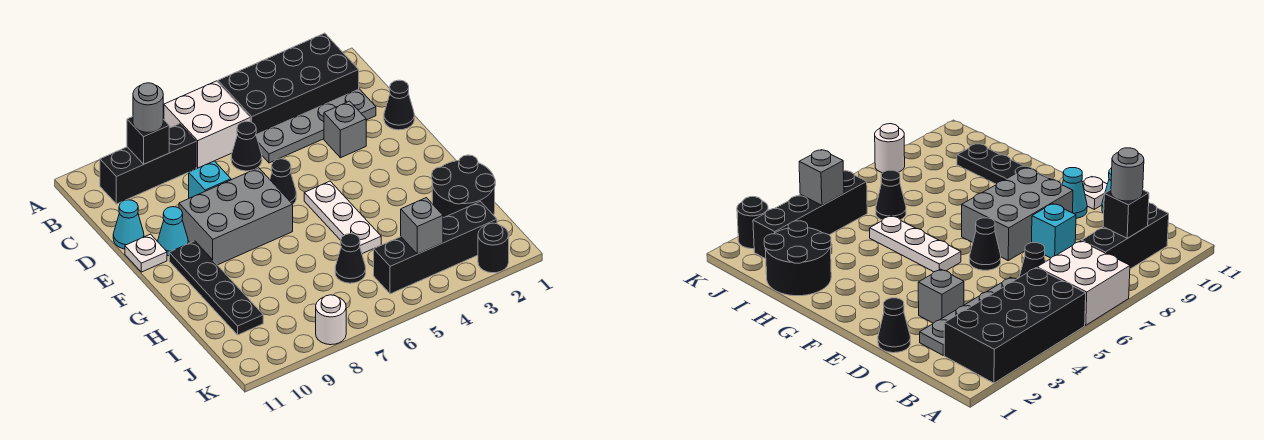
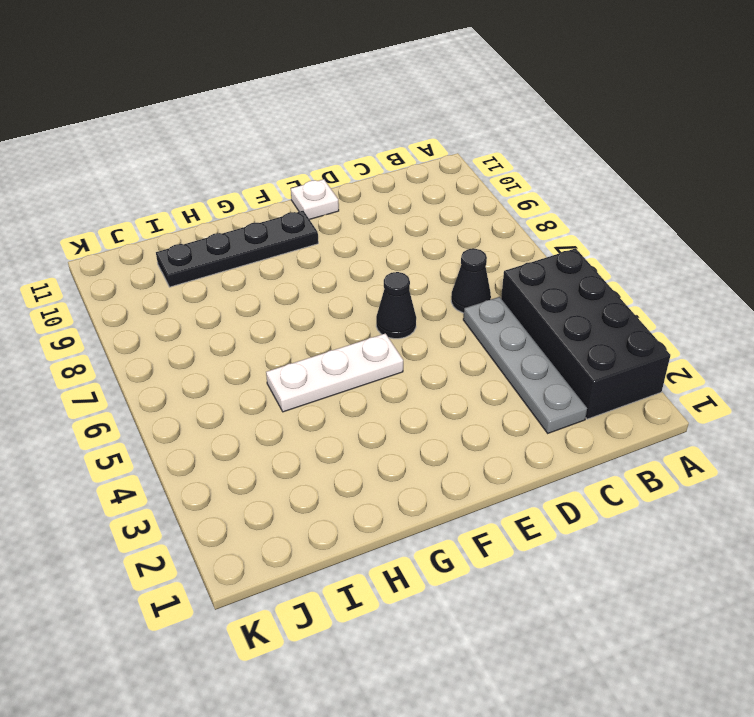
none -> white 2x2 brick [164,81,250,168]
none -> black 1x3 brick [100,124,196,204]
none -> black 1x1 cone [384,80,414,130]

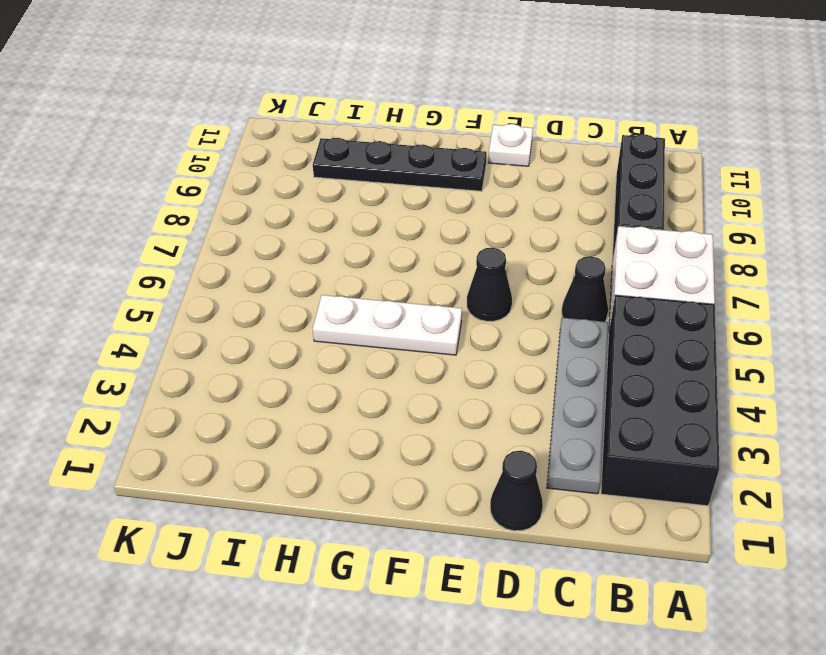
none -> grey 1x1 brick [324,101,366,158]
none -> cyan 1x1 brick [189,161,231,198]
none -> cyan 1x1 cone [113,200,144,249]

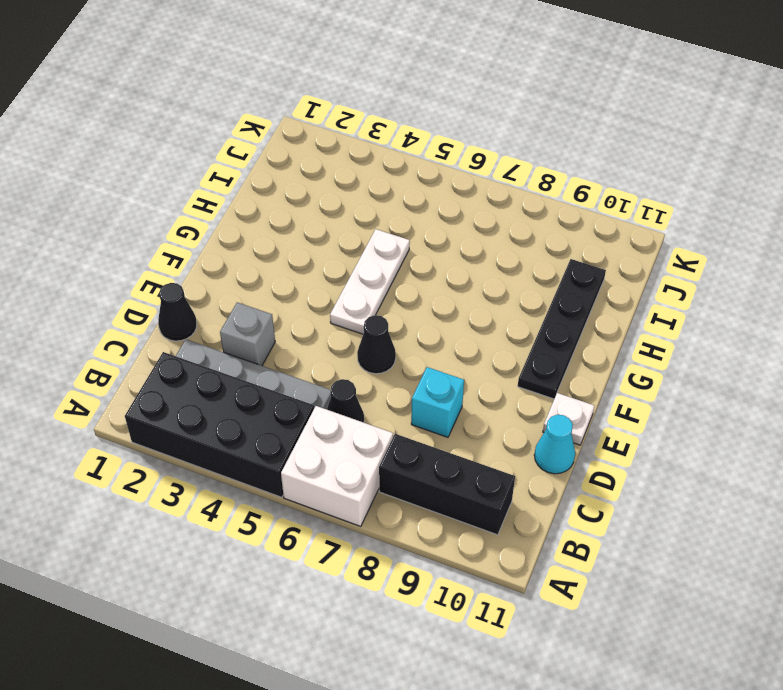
none -> grey 2x3 brick [179,168,293,265]
none -> cyan 1x1 cone [158,207,188,256]
none -> black 2x2 round brick [432,155,495,218]

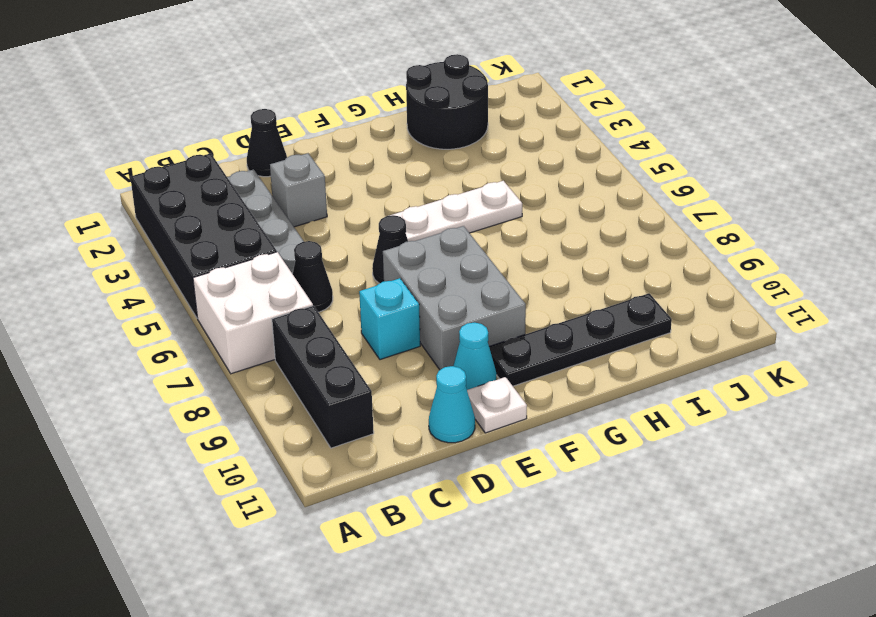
none -> black 1x1 cone [335,234,366,283]
none -> black 1x4 brick [374,202,497,294]
none -> black 1x1 round brick [478,223,509,273]

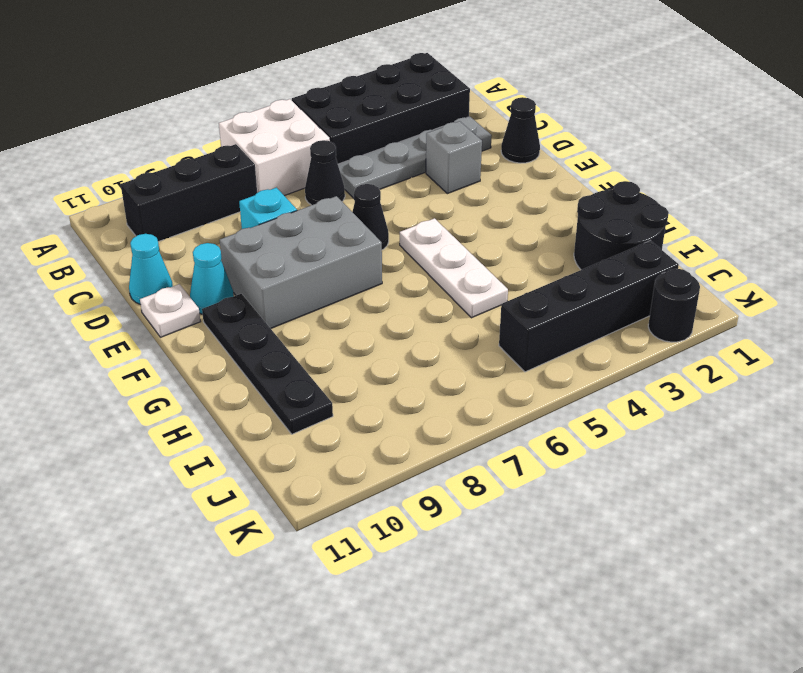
none -> black 1x1 cone [335,234,366,283]
none -> white 1x1 round brick [316,295,346,345]
none -> black 1x1 brick [127,117,169,164]

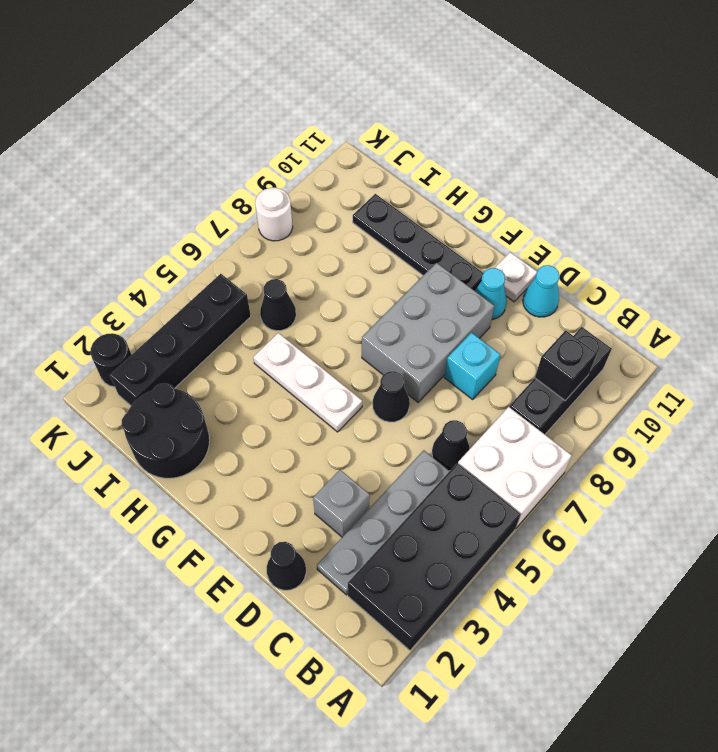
none -> grey 1x1 brick [401,198,443,254]
none -> grey 1x1 round brick [133,83,163,133]

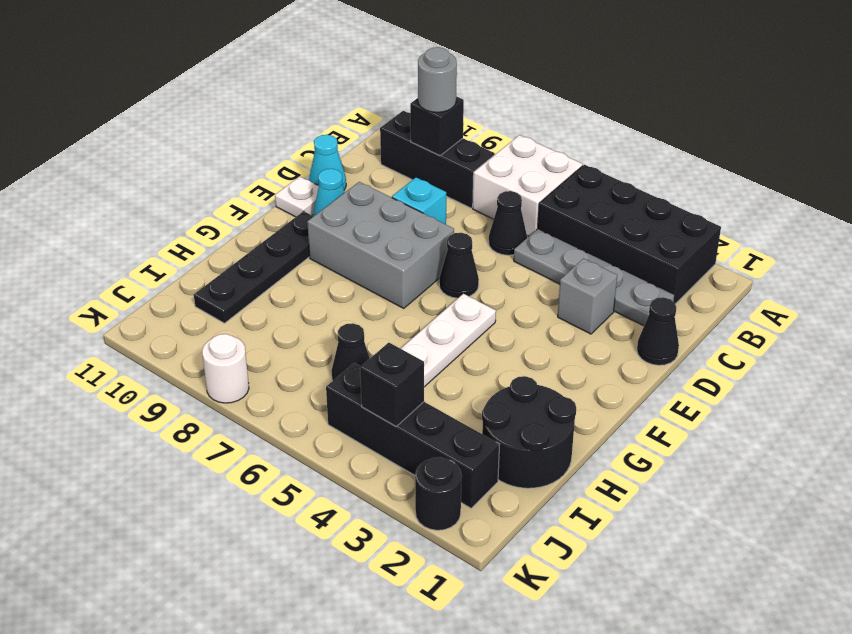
black 1x1 brick [360,343,424,426] -> grey 1x1 brick [401,198,443,254]

